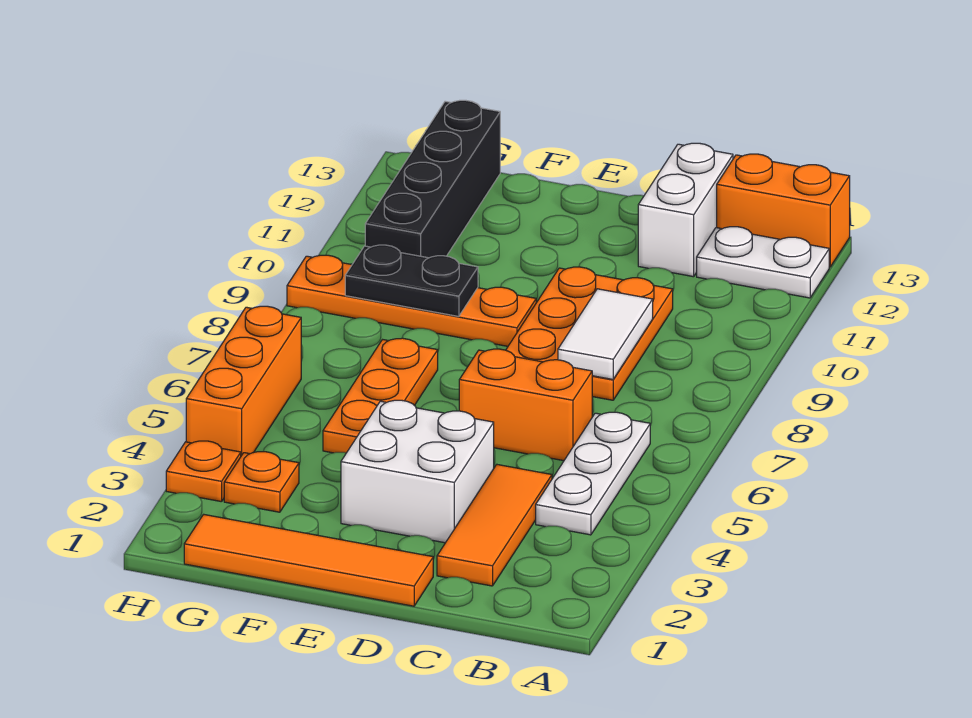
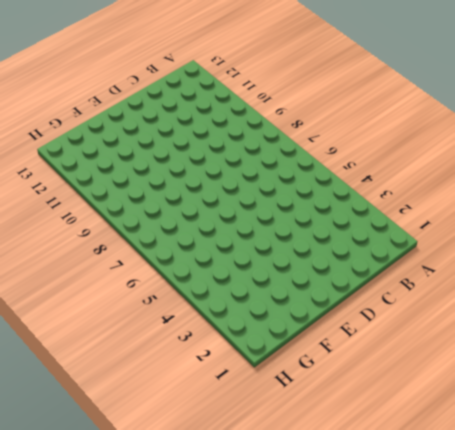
none -> white 1x2 plate [697,227,829,298]
none -> orange 1x2 brick [717,154,850,267]
none -> white 1x3 plate [536,412,650,535]

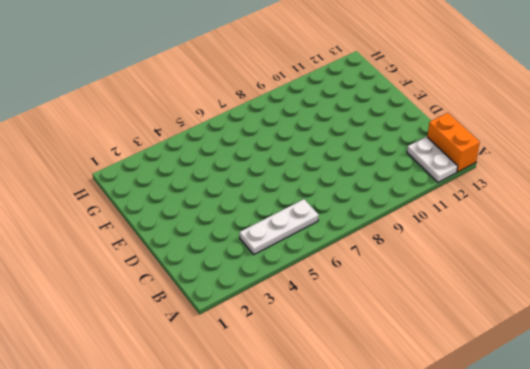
none -> orange 1x3 tile [437,465,552,586]
none -> orange 1x2 brick [459,349,592,461]
none -> orange 2x3 plate [506,267,673,400]

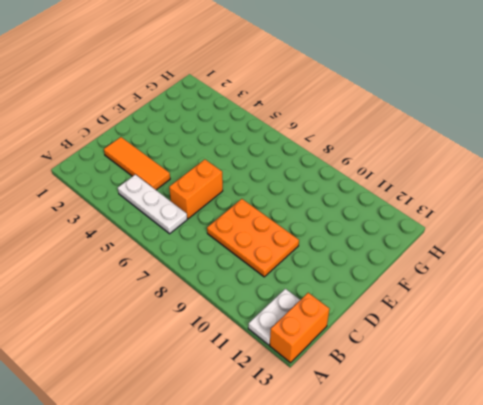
none -> white 1x2 brick [638,143,733,277]
none -> orange 1x4 tile [184,514,433,606]
none -> white 2x2 brick [341,400,494,543]

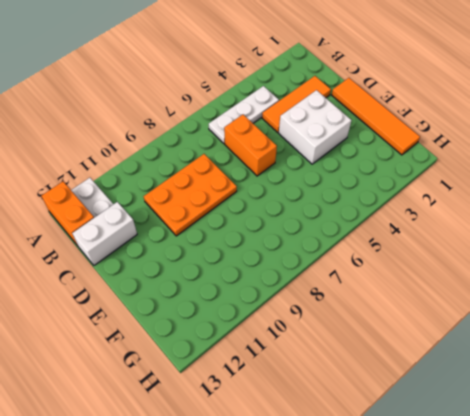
none -> orange 1x4 plate [287,255,536,346]
none -> orange 1x3 plate [323,338,438,453]
none -> orange 1x1 plate [224,452,299,512]

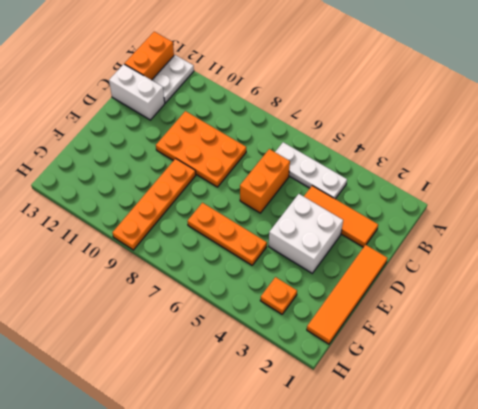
none -> black 1x4 brick [365,100,500,258]
none -> orange 1x1 plate [166,441,241,502]
none -> orange 1x3 brick [186,306,301,456]

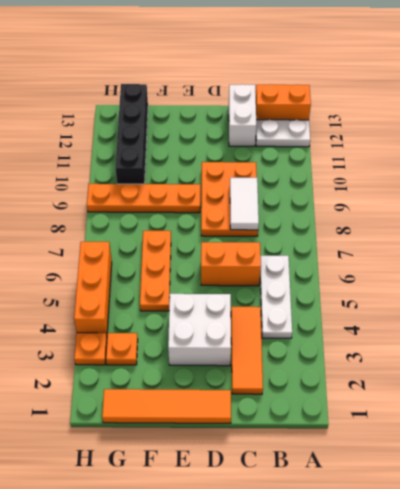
none -> black 1x2 plate [345,245,478,316]

